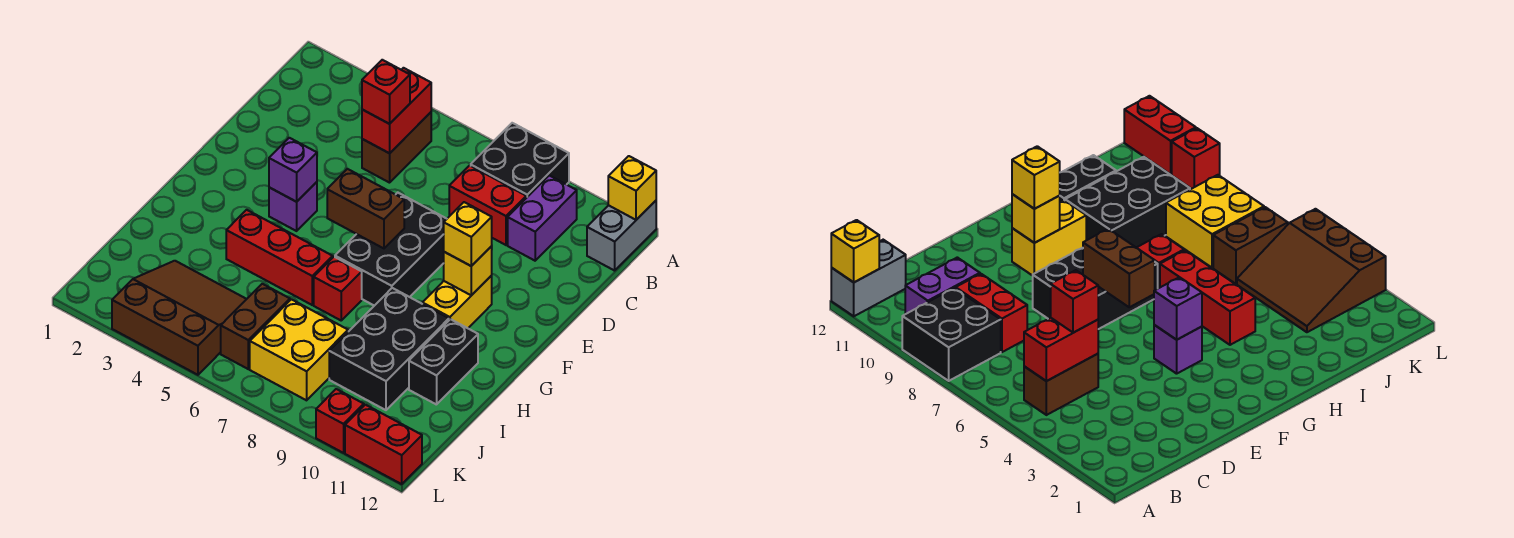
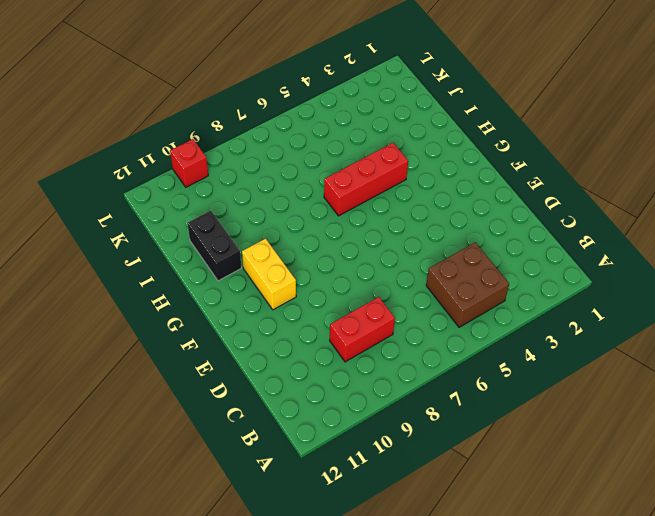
brown 2x2 brick [426,243,509,327] -> brown 1x2 brick [362,112,431,183]
none -> black 2x2 brick [471,123,569,198]
none -> grey 1x2 brick [587,201,656,271]
none -> purple 1x2 brick [508,175,577,261]

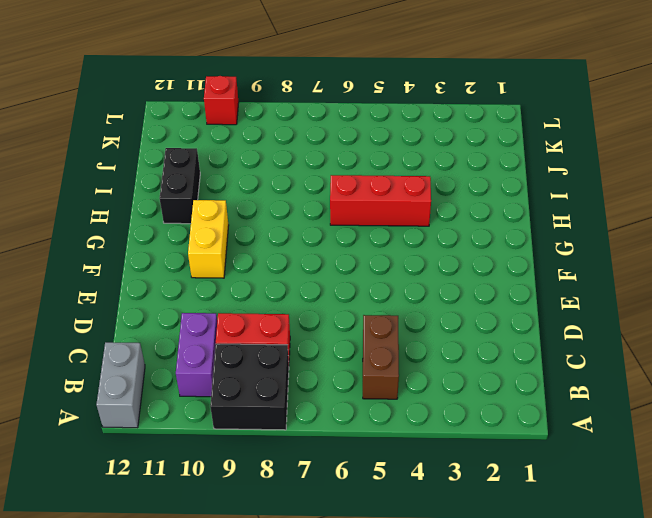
none -> black 2x3 brick [335,193,446,306]
none -> purple 1x1 brick [269,182,317,231]
none -> red 1x1 brick [314,257,362,320]

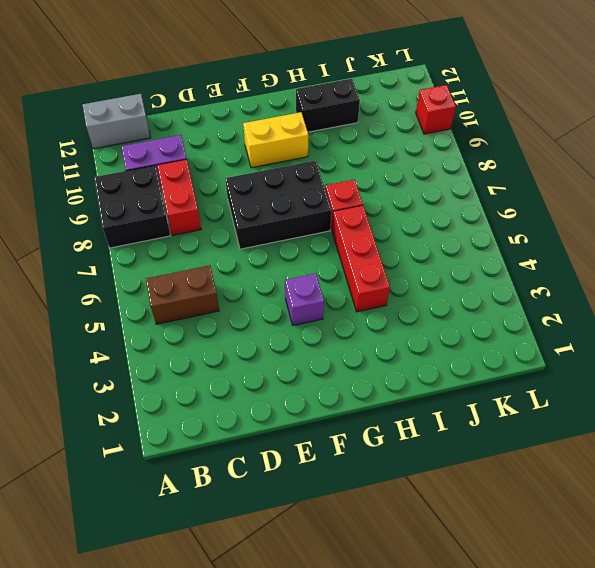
none -> black 2x3 brick [329,288,449,410]
none -> brown 3x3 slope [112,261,246,375]
none -> brown 1x2 brick [221,284,290,369]

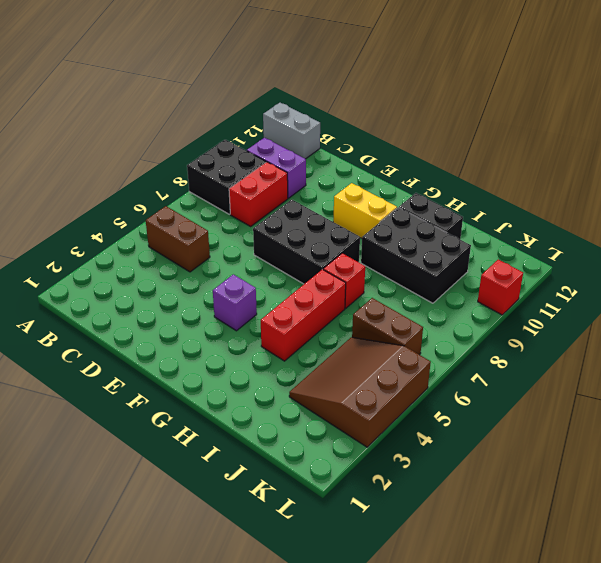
none -> yellow 2x2 brick [250,299,348,400]
none -> red 1x2 brick [345,405,422,484]
none -> yellow 1x1 brick [608,156,656,220]

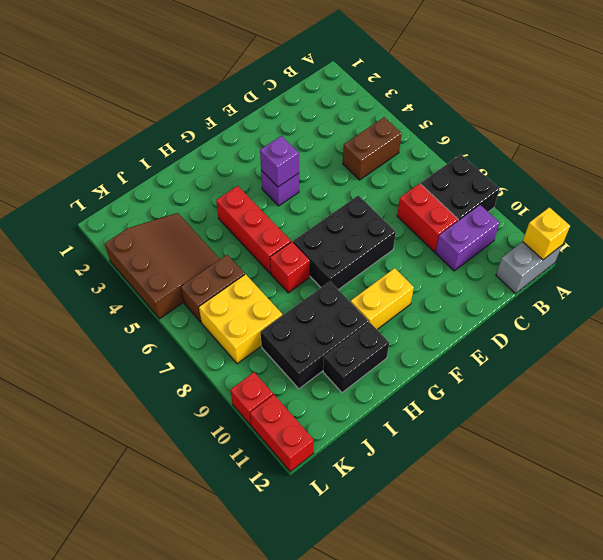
none -> red 1x2 brick [362,68,431,153]
none -> brown 1x2 brick [327,169,404,248]
none -> yellow 1x1 brick [444,246,492,295]

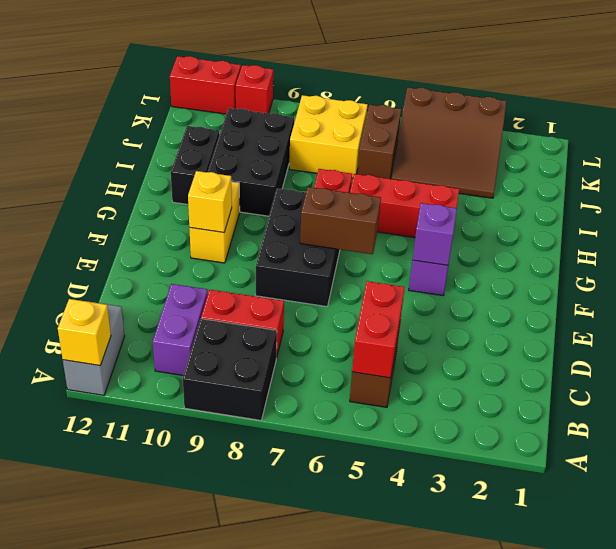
none -> red 1x1 brick [362,60,410,124]
none -> yellow 1x1 brick [444,202,492,266]

